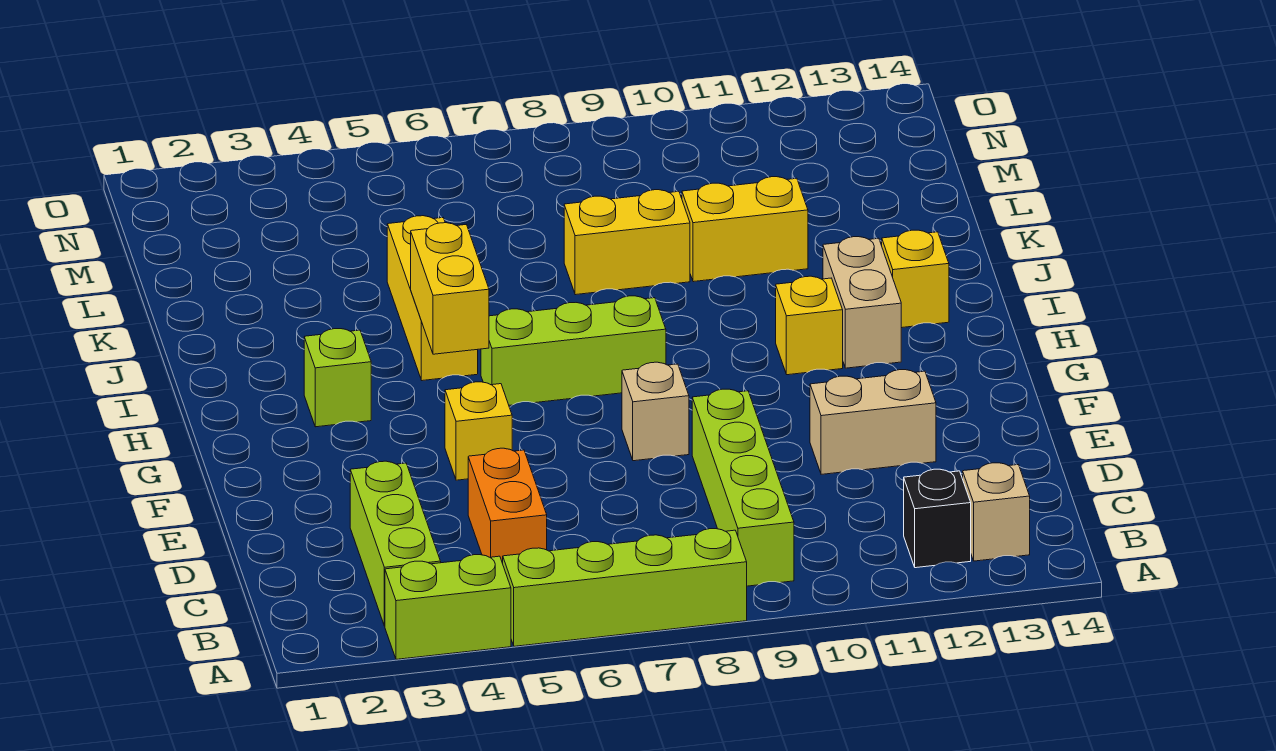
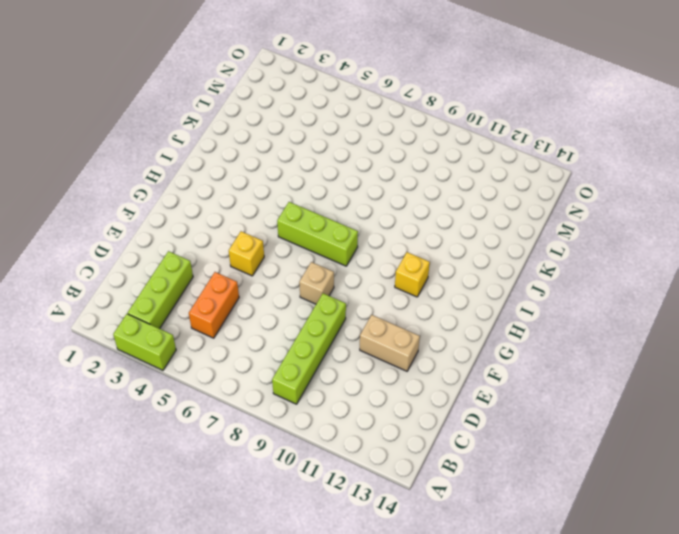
none -> lime 1x4 brick [503,529,747,646]
none -> black 1x1 brick [904,469,971,568]
none -> tan 1x1 brick [963,463,1030,561]

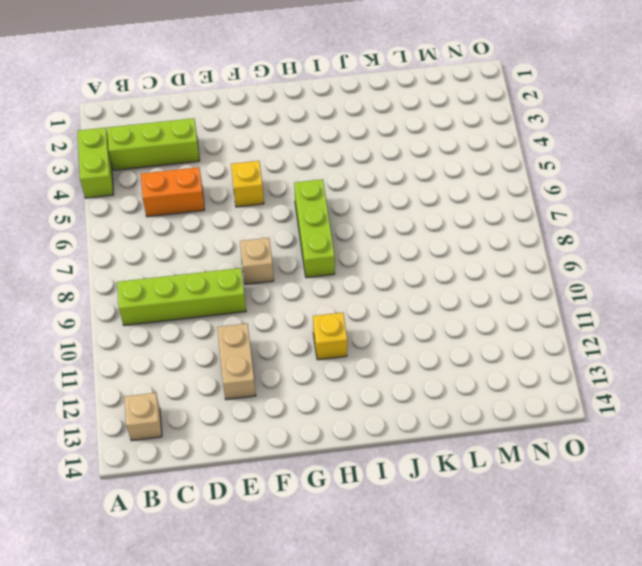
none -> lime 1x4 brick [503,529,747,646]
none -> black 1x1 brick [904,469,971,568]
none -> lime 1x1 brick [304,329,371,427]

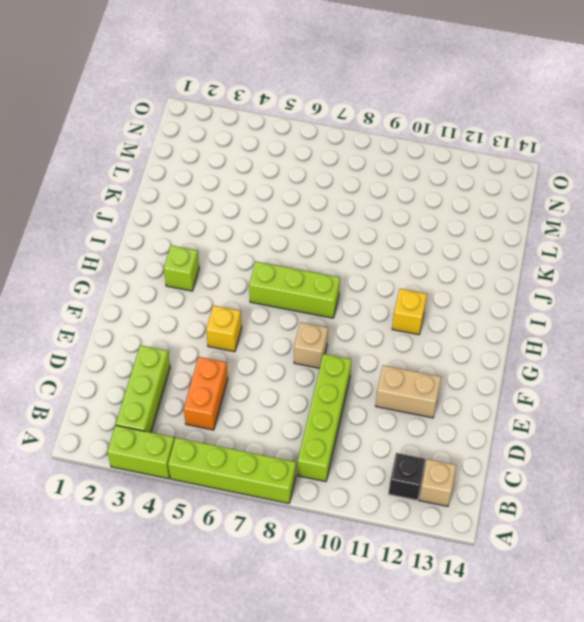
none -> tan 1x2 brick [823,237,901,368]
none -> yellow 1x3 brick [387,216,478,381]
none -> yellow 1x1 brick [882,230,949,328]

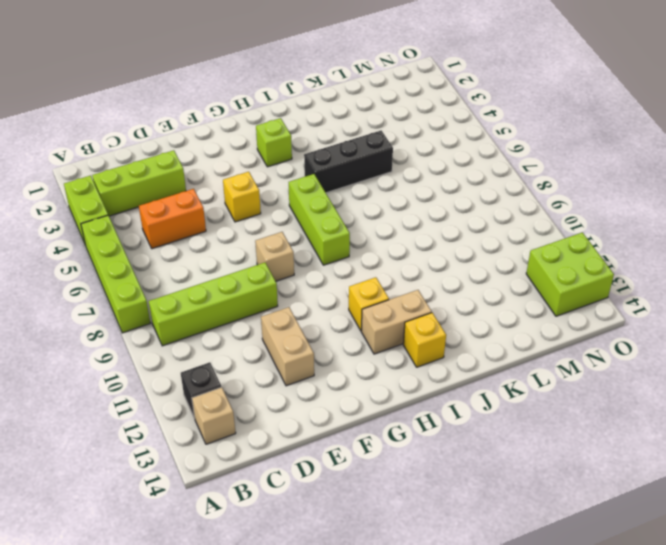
black 1x3 brick [304,131,393,193] -> yellow 1x3 brick [387,216,478,381]
lime 2x2 brick [526,232,614,316] -> none
none -> yellow 1x2 brick [564,190,690,295]
none -> yellow 1x2 brick [682,177,808,282]
none -> yellow 1x2 brick [411,223,489,354]

